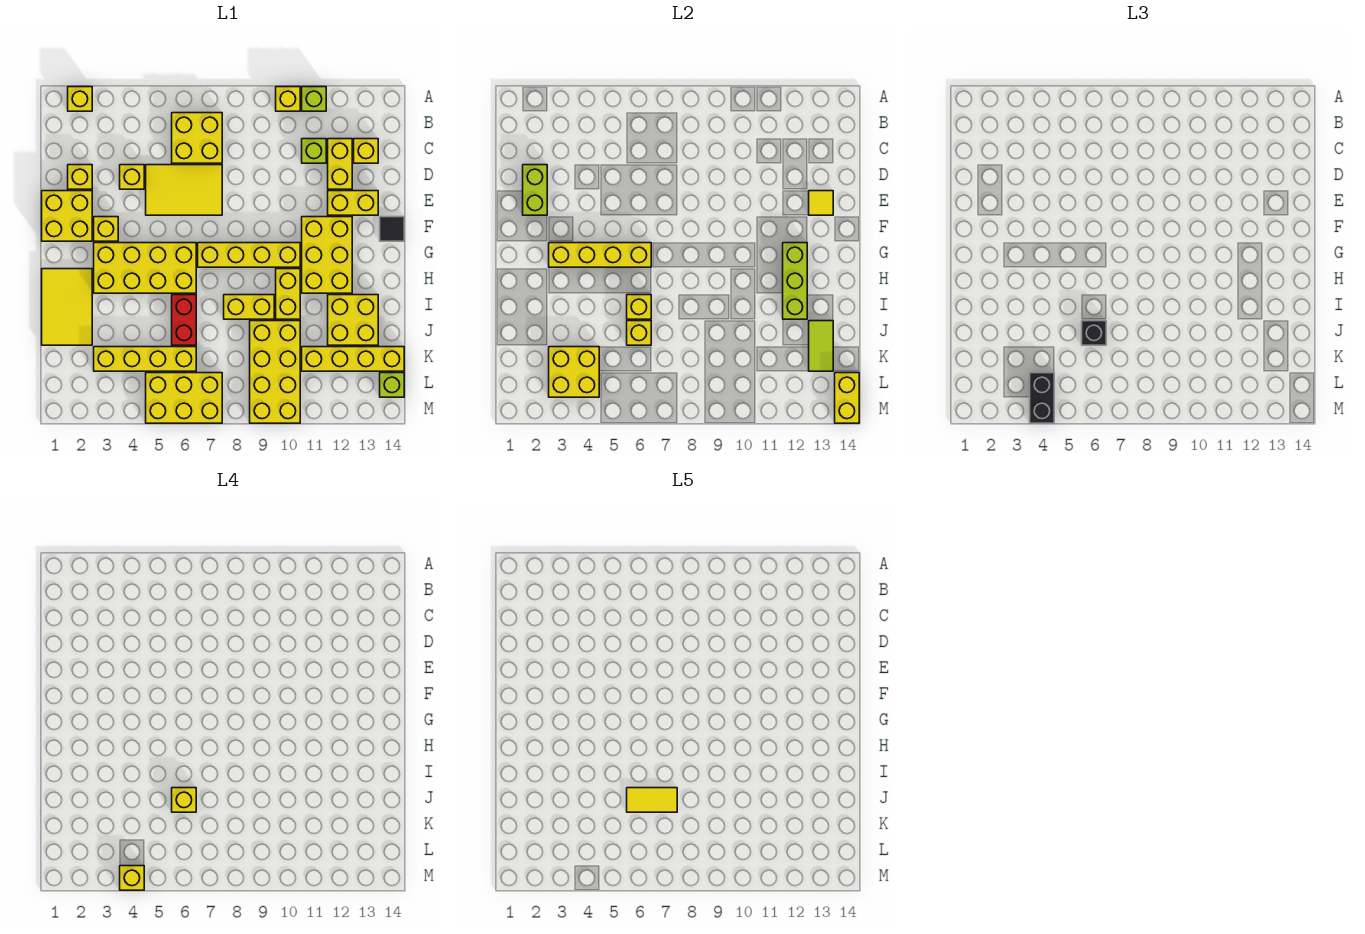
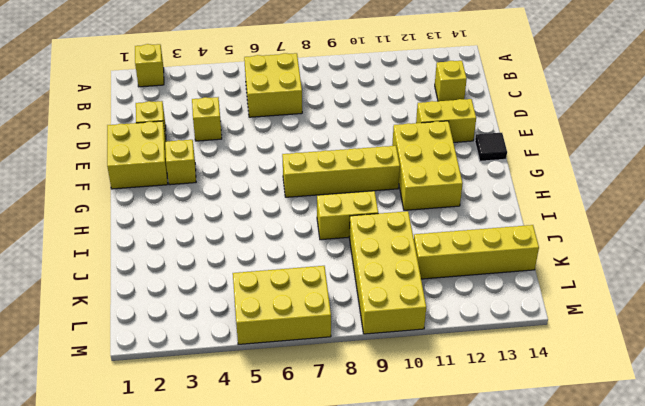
none -> yellow 1x1 brick [276,87,300,111]
none -> lime 1x1 brick [302,87,326,111]
none -> lime 1x1 brick [302,139,326,163]
none -> yellow 1x2 brick [328,139,352,189]

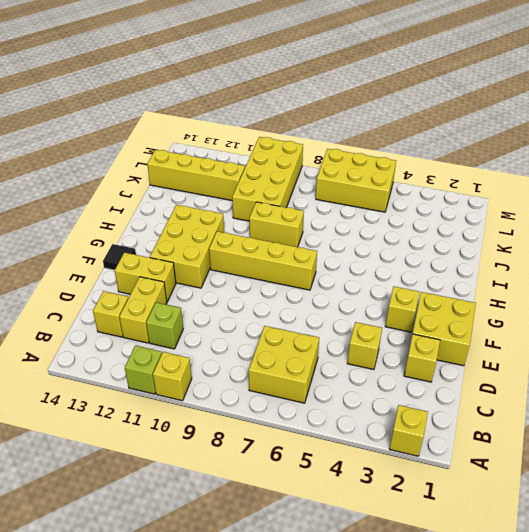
none -> yellow 2x3 tile [146,165,222,215]
none -> yellow 2x4 brick [94,243,196,293]
none -> yellow 2x3 tile [42,269,92,345]
none -> yellow 1x2 brick [276,269,300,319]

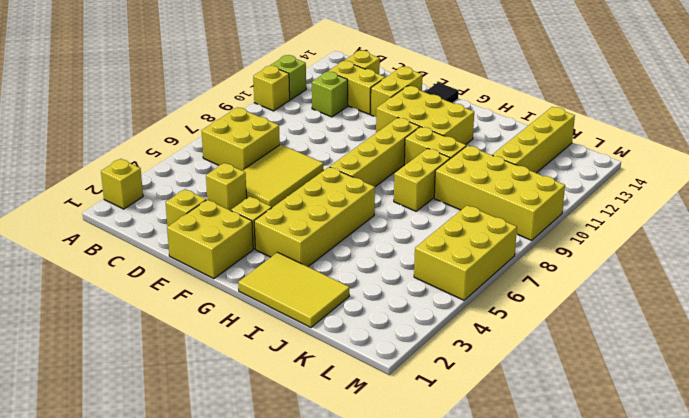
none -> red 1x2 brick [172,295,196,345]
none -> yellow 2x2 brick [328,295,378,345]
none -> yellow 1x4 brick [94,347,196,371]
none -> lime 1x1 brick [380,373,404,397]

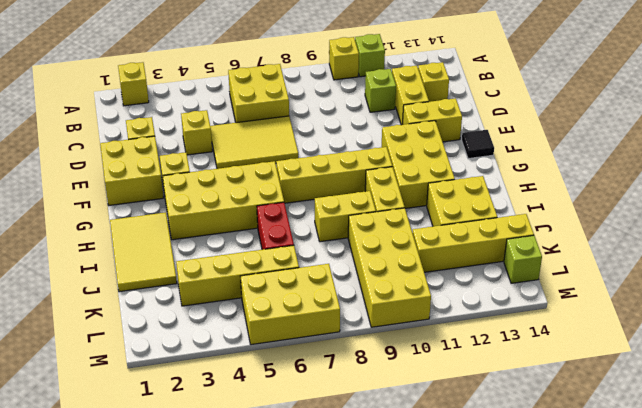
none -> lime 1x2 brick [523,165,547,215]
none -> yellow 1x1 tile [809,191,833,215]
none -> yellow 1x4 brick [549,243,651,267]
none -> lime 1x3 brick [783,243,807,319]

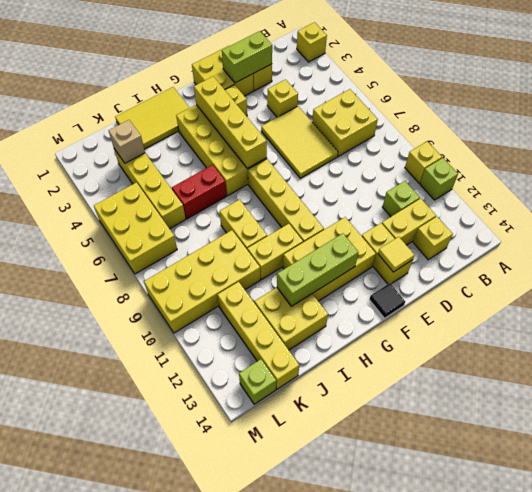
tan 1x1 brick [109,120,145,163] -> yellow 2x2 brick [549,347,599,397]
none -> yellow 1x1 brick [627,295,651,319]
none -> yellow 1x1 brick [627,321,651,345]
none -> lime 1x2 tile [809,321,833,371]
none -> yellow 1x2 brick [835,373,859,423]

